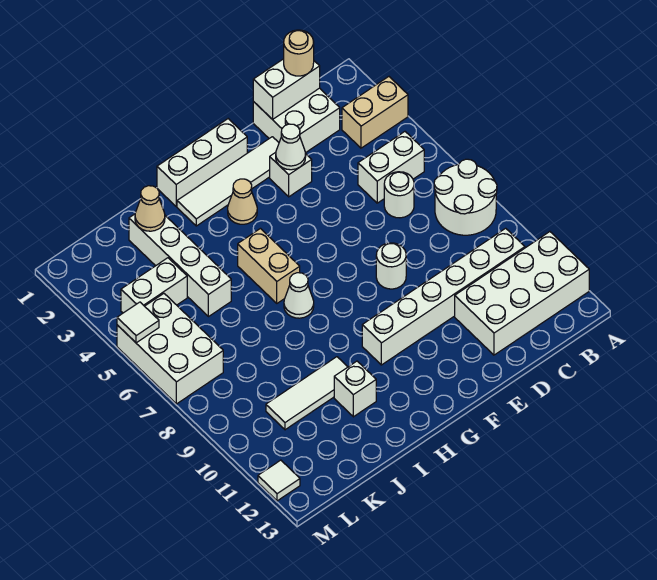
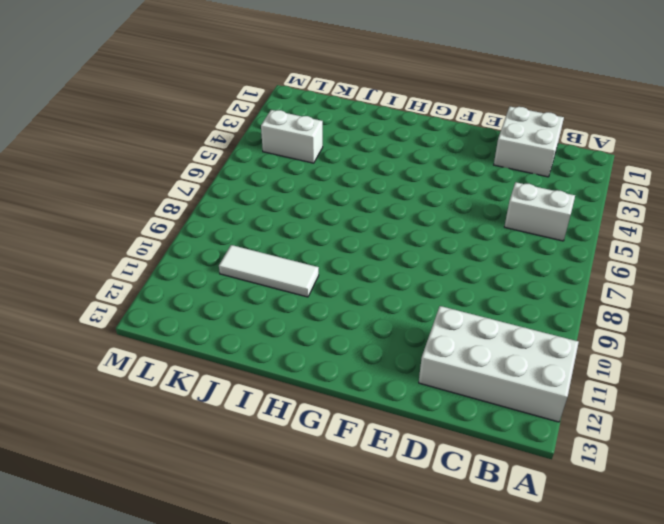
none -> tan 1x2 brick [342,77,408,148]
none -> white 2x2 round brick [434,159,497,235]
none -> white 1x6 brick [362,228,525,365]

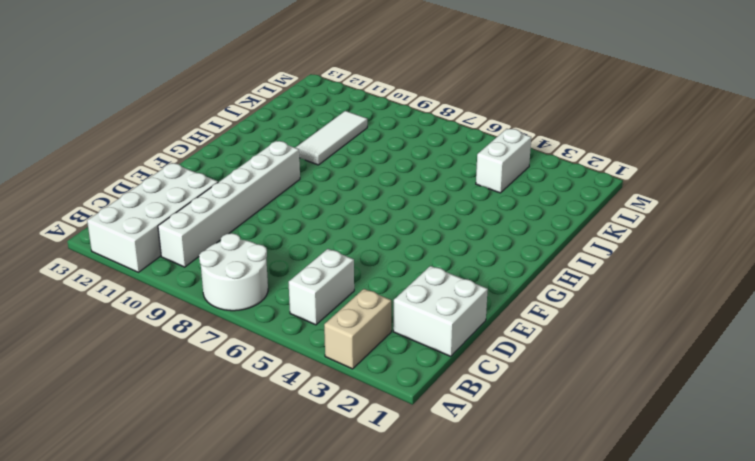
none -> white 1x1 round brick [384,172,414,218]
none -> white 1x4 tile [177,137,279,226]
none -> white 1x1 brick [270,152,312,197]

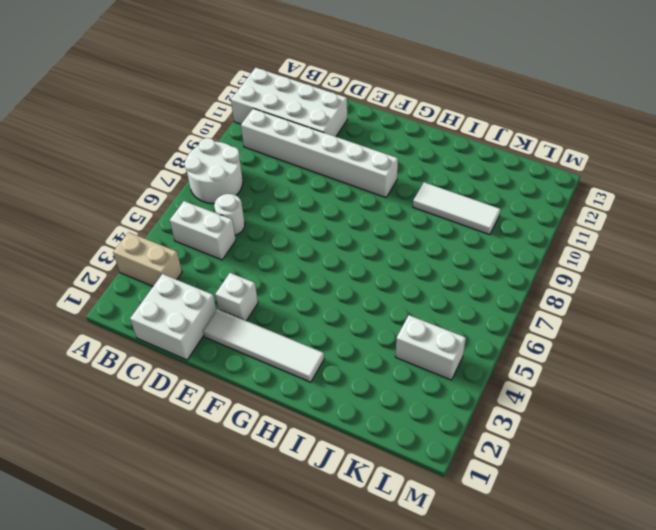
none -> white 1x1 round brick [376,243,406,289]
none -> white 1x3 brick [157,119,247,206]
none -> tan 1x1 cone [228,179,257,224]

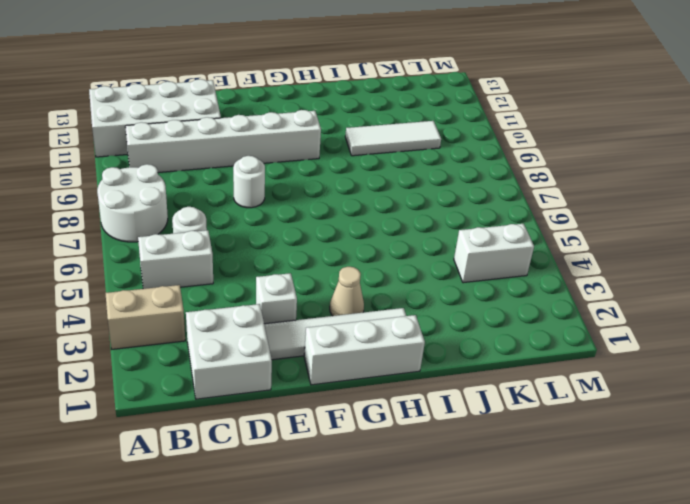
none -> tan 1x2 brick [238,229,300,303]
none -> white 1x1 cone [284,273,314,318]
none -> white 1x1 brick [334,361,376,417]

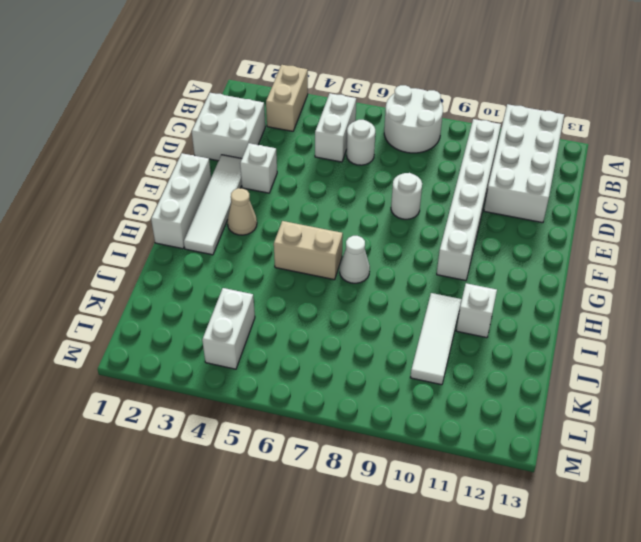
none -> white 1x4 brick [129,214,231,317]
none -> white 2x3 brick [117,294,223,404]
none -> white 1x1 tile [258,460,300,501]

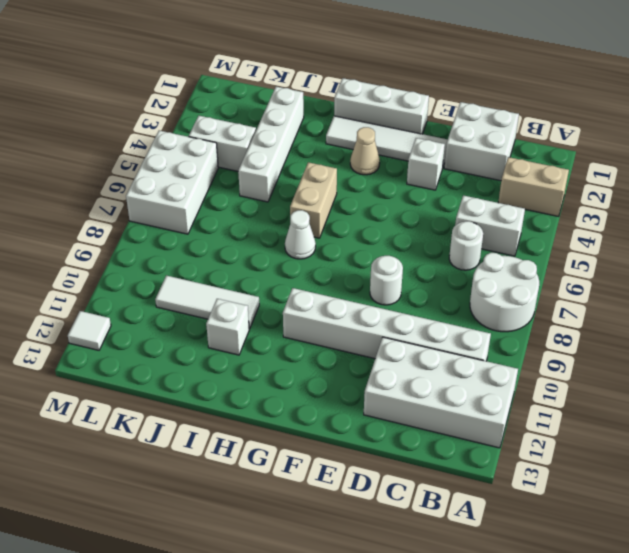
none -> white 1x2 brick [253,59,320,120]
none -> white 1x1 cone [276,124,306,170]
none -> tan 1x1 cone [135,186,165,231]

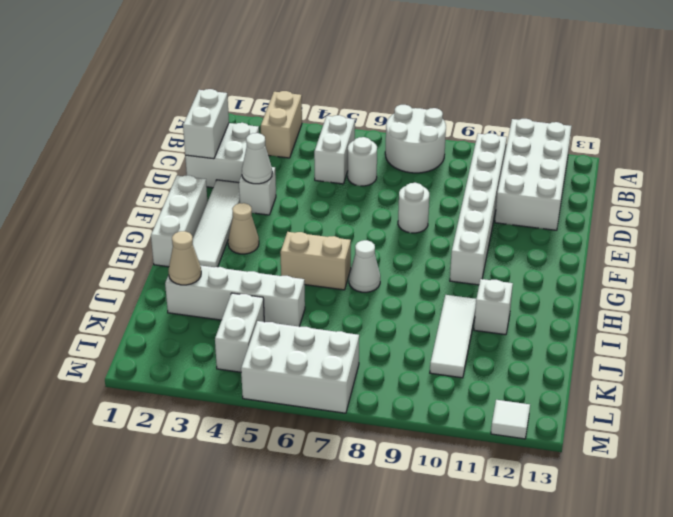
none -> white 1x1 tile [117,302,159,343]
none -> tan 1x1 round brick [284,30,314,76]

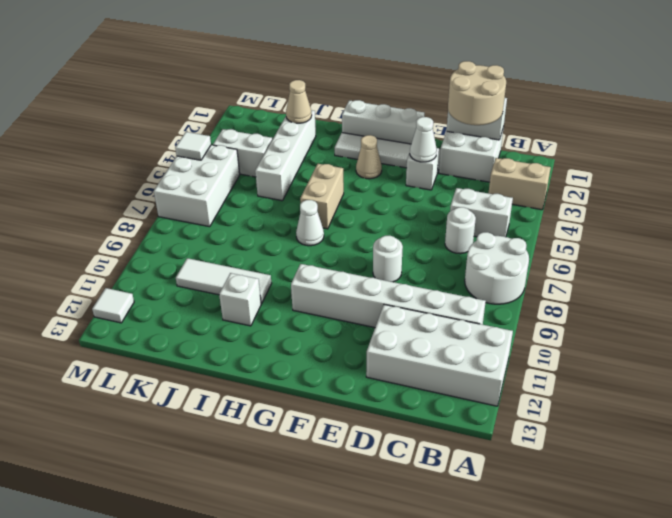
tan 2x2 round brick [448,61,506,125] -> tan 1x1 round brick [284,30,314,76]

